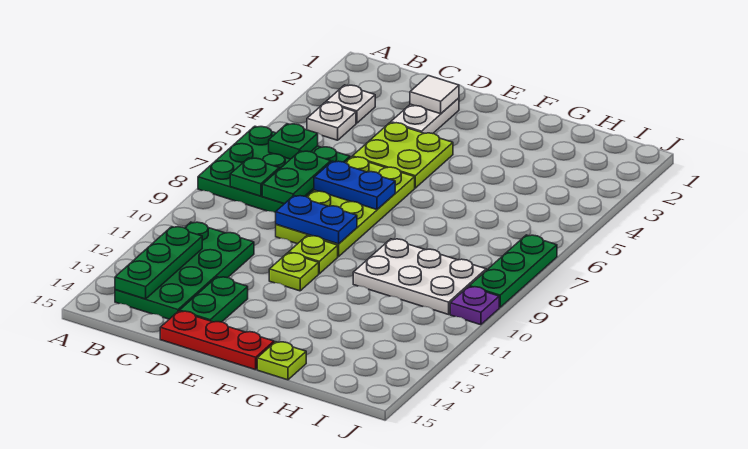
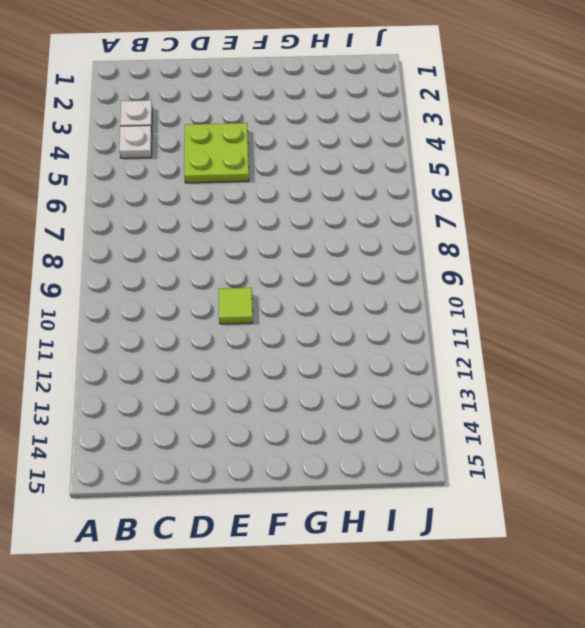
lime 1x1 tile [219,288,253,324] -> lime 1x1 plate [289,236,338,274]
none -> green 3x3 plate [198,126,350,213]
none -> green 2x4 plate [115,222,254,319]
none -> white 1x2 plate [391,98,459,134]

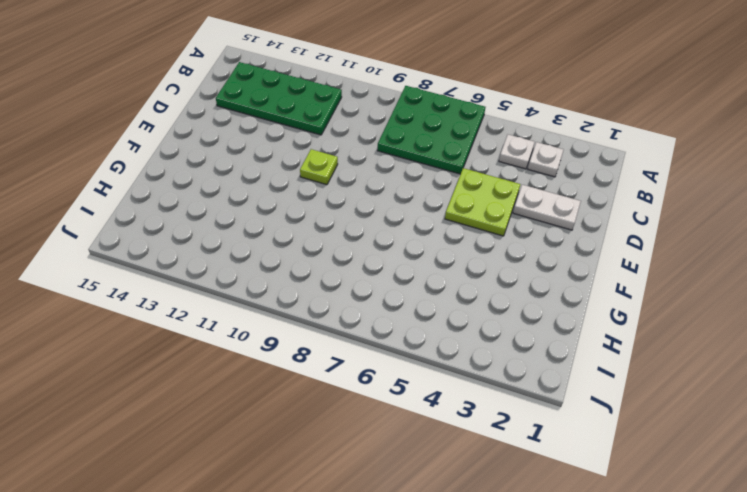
none -> lime 2x4 plate [276,157,415,257]
none -> green 1x2 plate [180,277,248,322]
none -> red 1x3 plate [160,311,274,370]

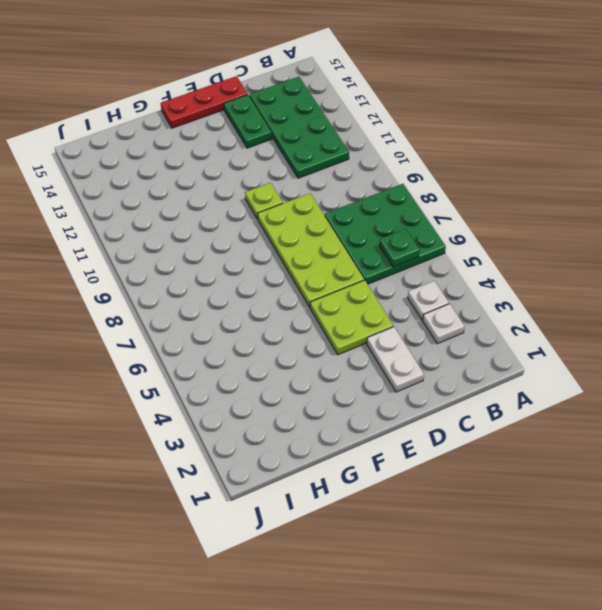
none -> lime 1x1 plate [269,253,319,291]
none -> white 2x3 plate [353,239,486,314]
none -> lime 1x1 plate [257,342,306,380]

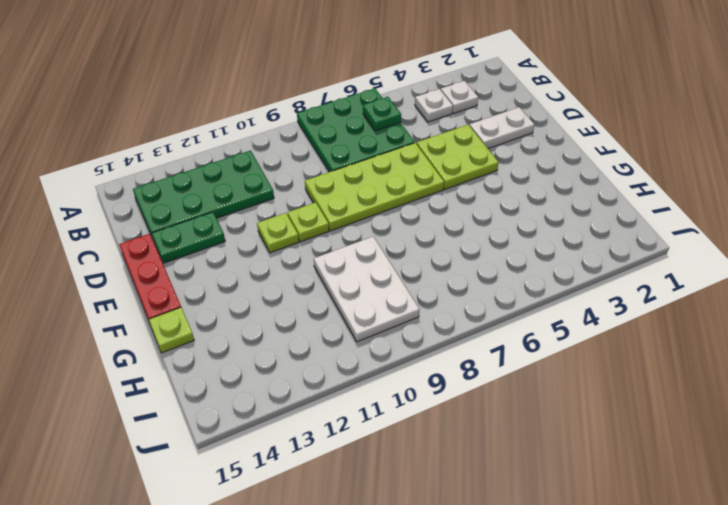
none -> green 1x3 plate [469,235,557,307]
none -> purple 1x1 plate [450,287,499,325]
none -> green 1x1 plate [230,158,279,196]

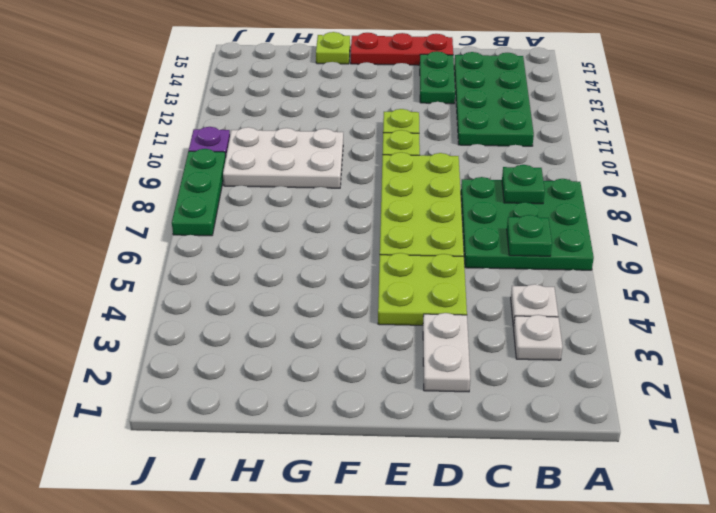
none -> green 1x3 plate [115,227,202,299]
none -> green 1x2 plate [262,151,331,204]
none -> white 1x1 tile [410,76,459,114]

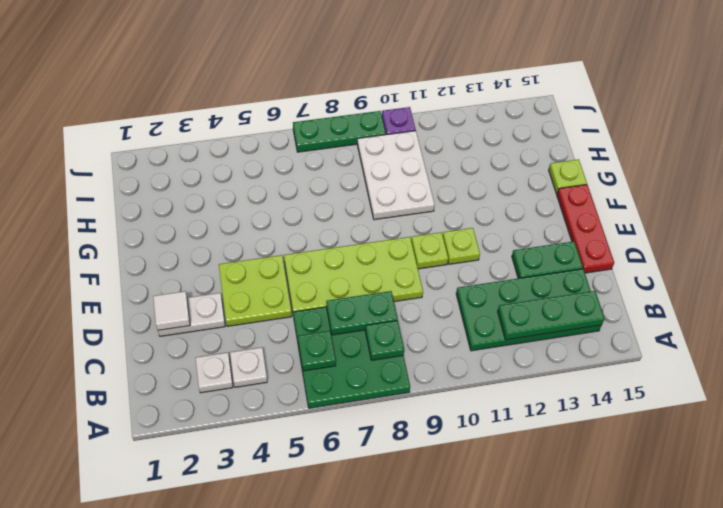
none -> blue 1x2 plate [314,161,395,210]
none -> blue 1x2 plate [276,196,357,244]

